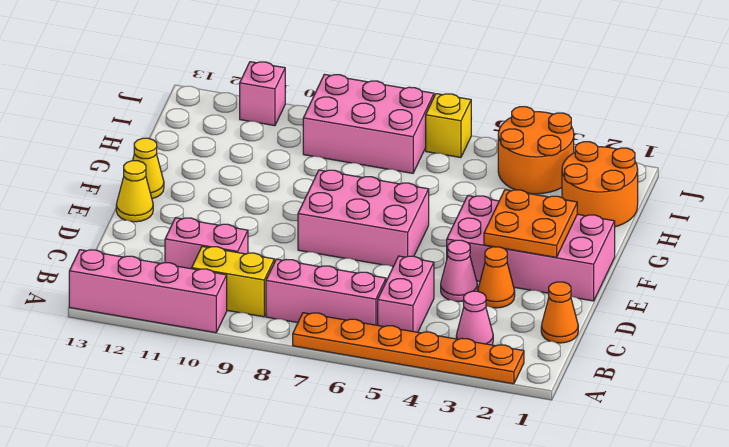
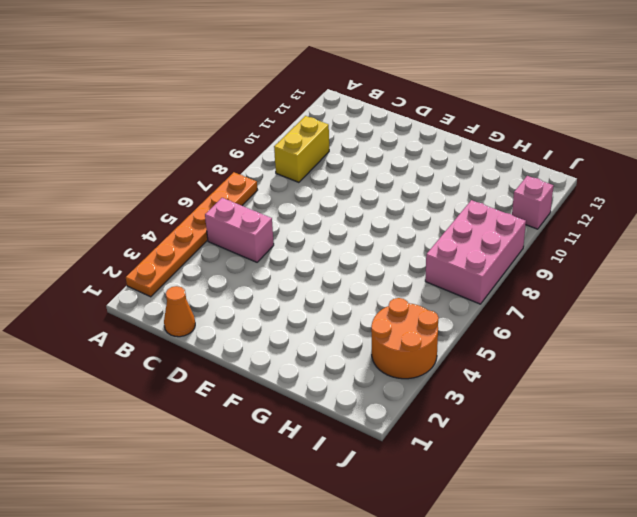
none -> pink 1x4 brick [69,250,227,333]
none -> pink 1x1 cone [456,291,493,345]
none -> pink 1x3 brick [266,259,386,325]

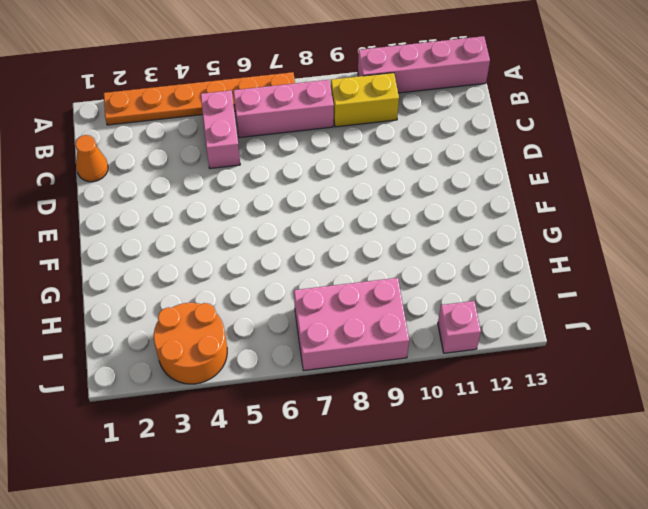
none -> pink 1x1 cone [456,291,493,345]
none -> pink 1x2 brick [165,218,248,269]
none -> orange 1x1 cone [478,247,515,308]

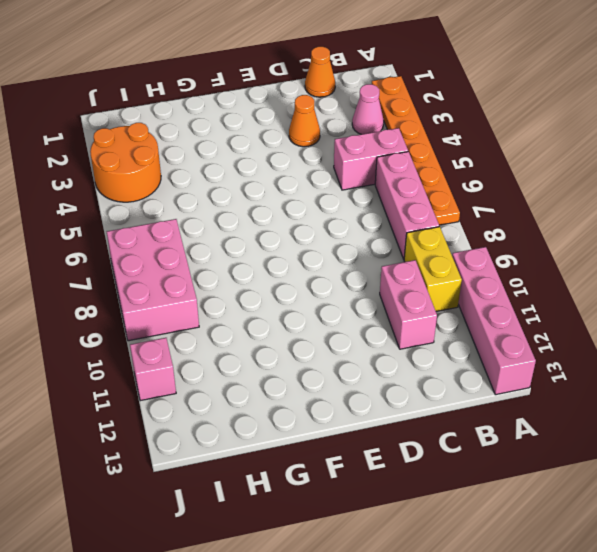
none -> pink 1x1 cone [441,240,477,302]
none -> pink 2x4 brick [447,196,615,301]
none -> pink 2x3 brick [298,170,429,267]

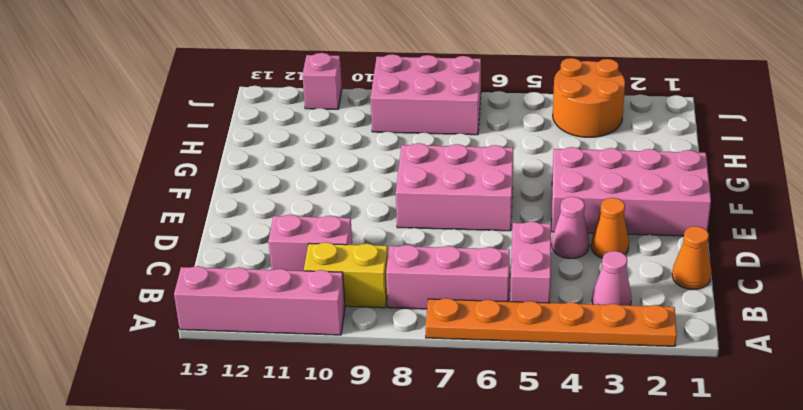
none -> yellow 1x1 cone [116,161,153,222]
none -> yellow 1x1 cone [133,138,164,199]
none -> orange 2x2 round brick [562,142,638,227]

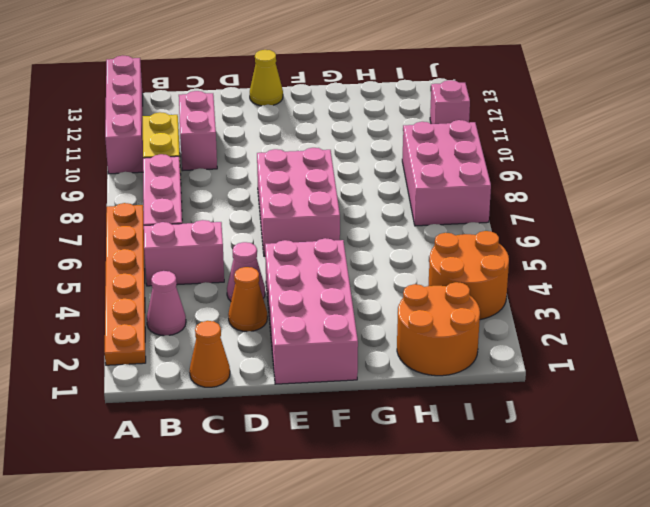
none -> yellow 1x1 cone [133,138,164,199]
none -> yellow 1x1 brick [426,94,471,158]
none -> orange 2x2 plate [484,190,577,257]

